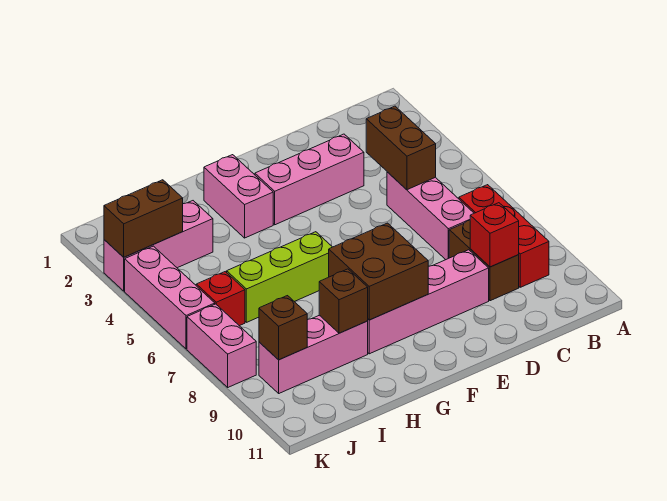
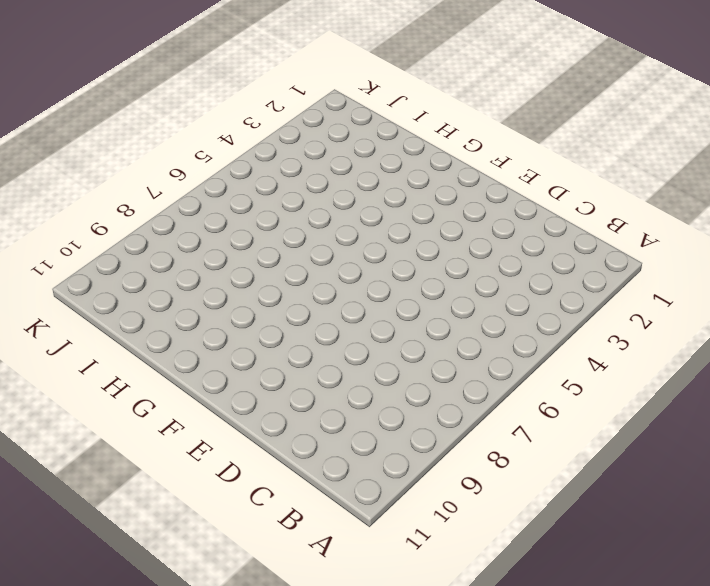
none -> red 1x3 brick [459,185,549,287]
none -> pink 1x3 brick [387,172,474,260]
none -> brown 1x2 brick [449,220,519,301]

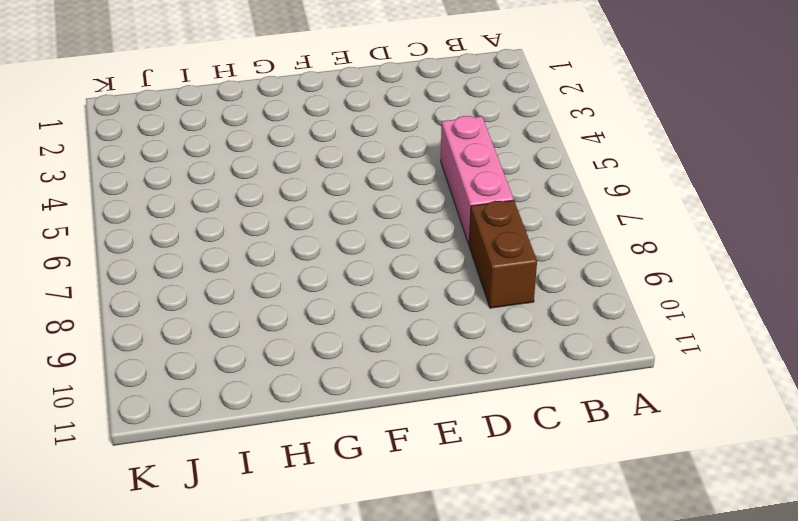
none -> red 1x3 brick [459,185,549,287]
none -> pink 1x3 brick [255,134,364,225]
none -> pink 1x4 brick [368,250,489,354]

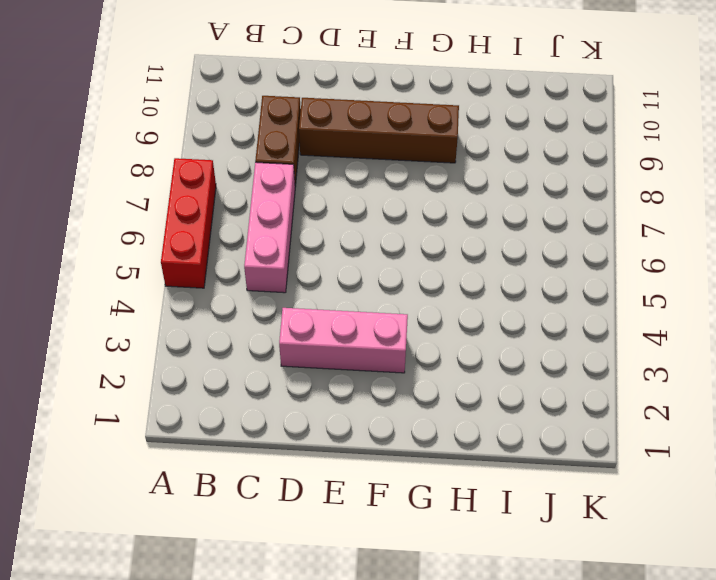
red 1x3 brick [161,158,216,288] -> red 1x3 brick moved to [459,185,549,287]
brown 1x4 brick [299,98,459,163] -> pink 1x4 brick [368,250,489,354]
none -> pink 1x2 brick [204,155,273,238]
none -> lime 1x3 brick [227,232,332,322]
none -> pink 1x3 brick [259,315,368,393]

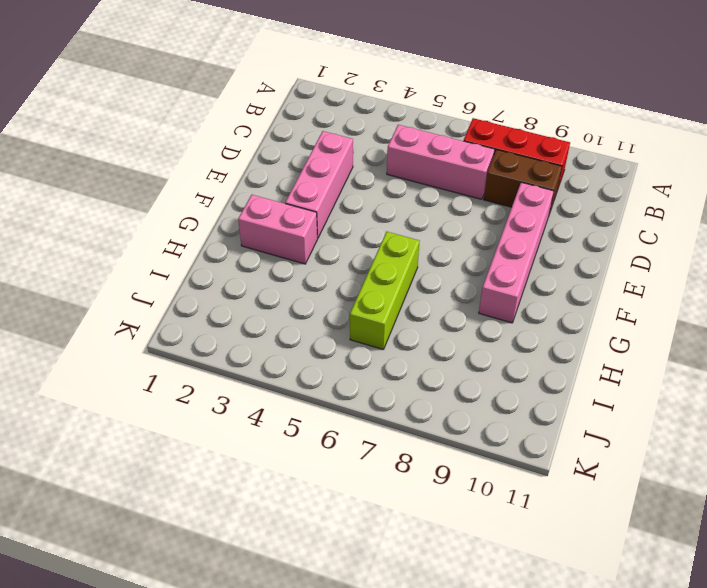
none -> pink 1x3 brick [259,315,368,393]
none -> pink 1x3 brick [104,201,213,291]
none -> red 1x1 brick [196,272,245,326]

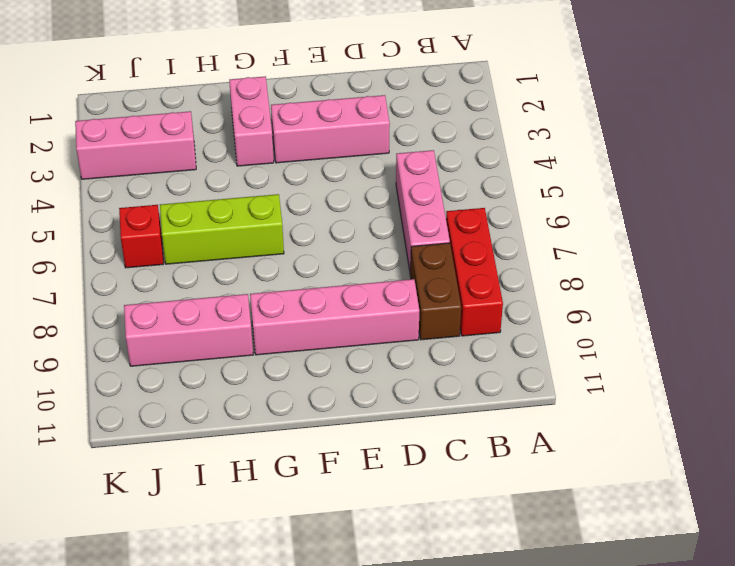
none -> pink 1x3 brick [125,246,215,349]
none -> pink 1x2 brick [187,304,256,387]
none -> brown 1x2 brick [366,106,436,190]

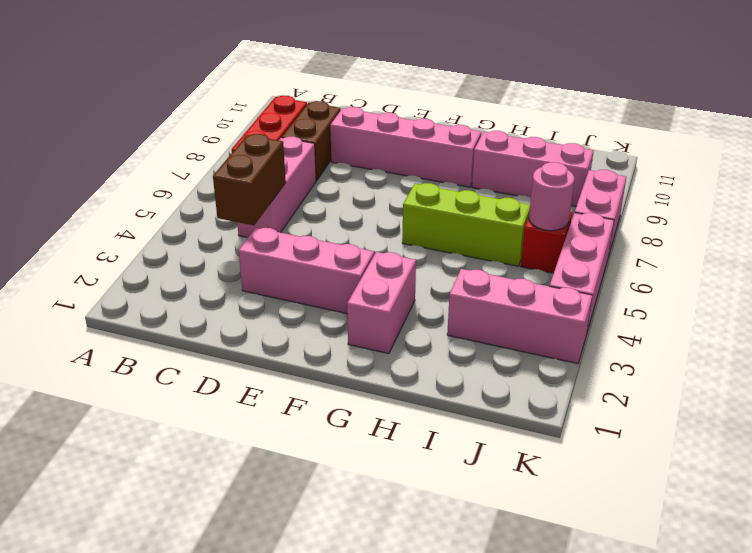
pink 1x1 round brick [529,162,574,231] -> none
none -> red 1x1 brick [470,203,519,267]
none -> brown 2x2 brick [329,223,428,320]
none -> brown 1x1 brick [319,269,368,333]

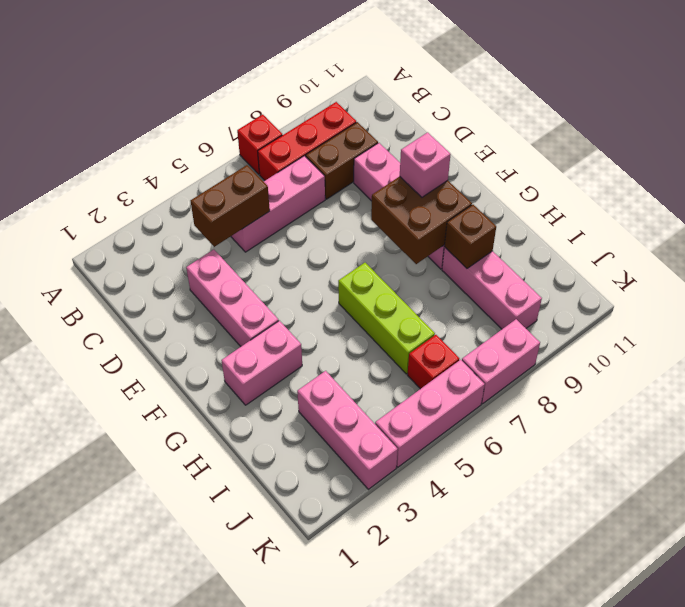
red 1x1 brick [237,115,282,174] -> red 1x1 brick moved to [470,203,519,267]
pink 1x1 brick [400,132,451,197] -> none
none -> brown 1x2 brick [104,180,183,257]
none -> brown 1x1 brick [259,296,307,360]

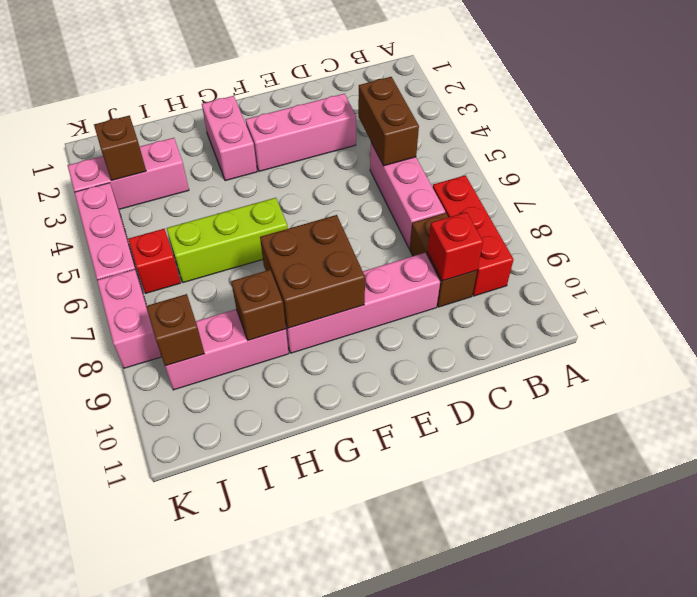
brown 1x1 brick [94,116,146,181] -> brown 1x2 brick [104,180,183,257]

